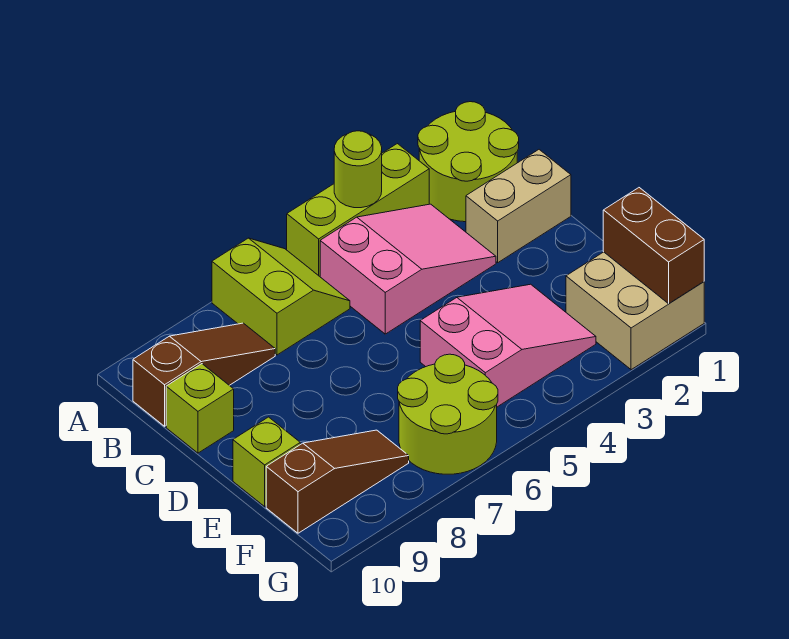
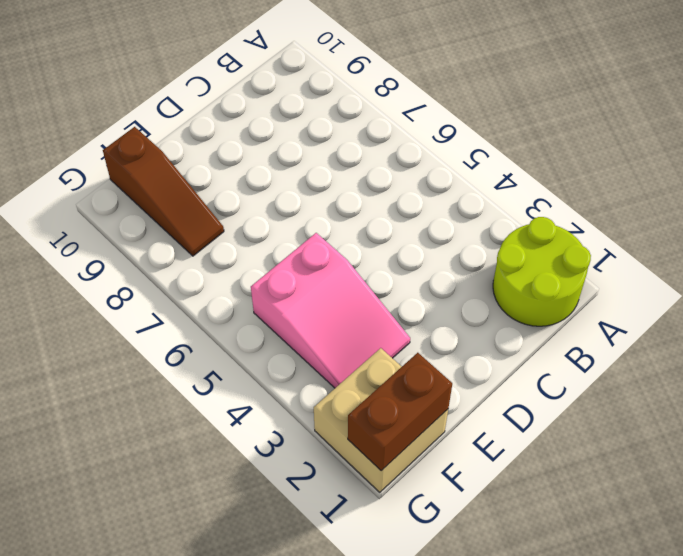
none -> lime 1x3 brick [287,144,429,276]
none -> lime 2x2 slope [212,238,350,355]
none -> pink 2x3 slope [320,204,496,334]

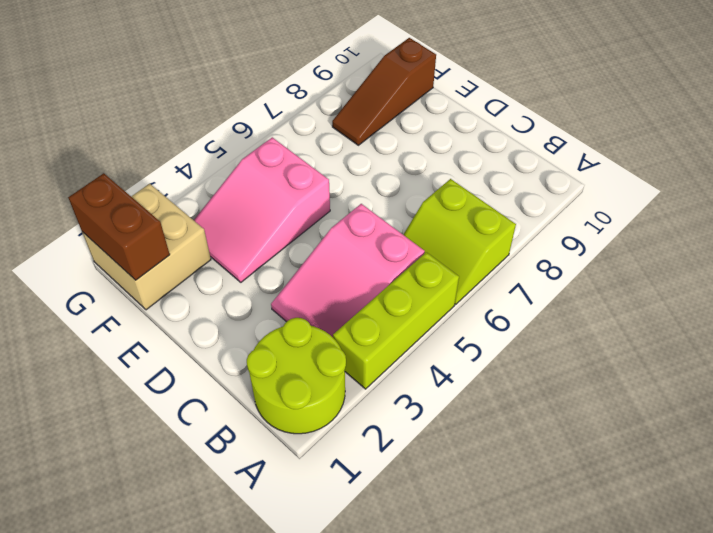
none -> brown 1x3 slope [133,323,275,426]
none -> tan 1x2 brick [466,150,571,262]
none -> lime 1x1 brick [166,364,234,453]

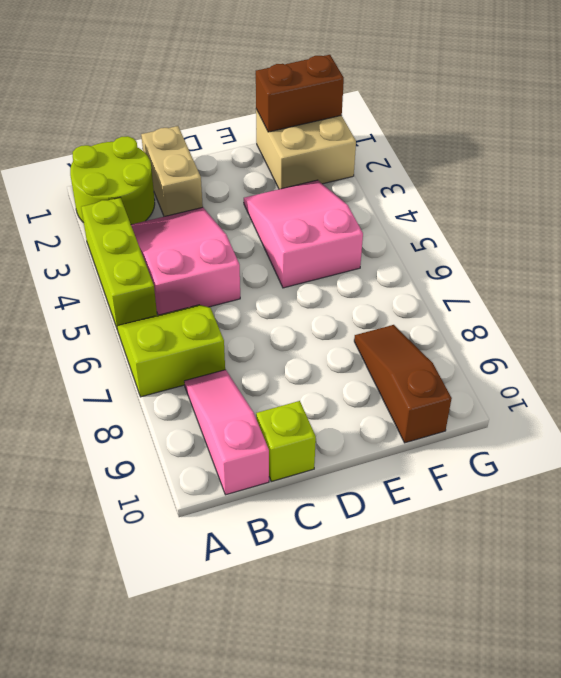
pink 1x3 slope [184,370,269,495] -> brown 1x3 slope [133,323,275,426]
none -> lime 1x1 brick [233,417,300,506]
none -> lime 2x2 round brick [398,354,498,474]
none -> lime 1x1 round brick [334,131,382,208]

